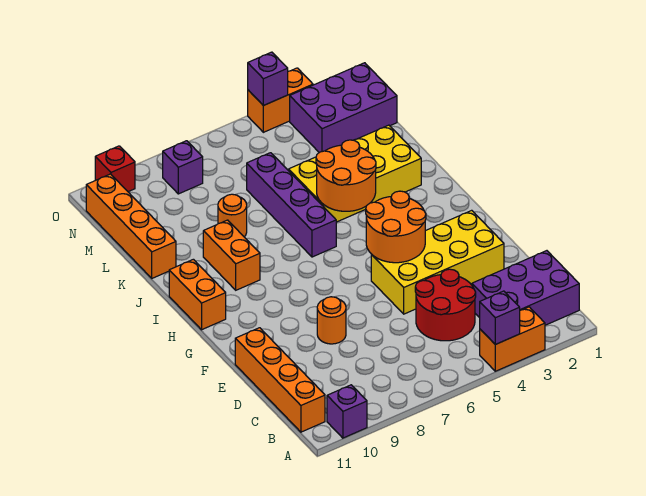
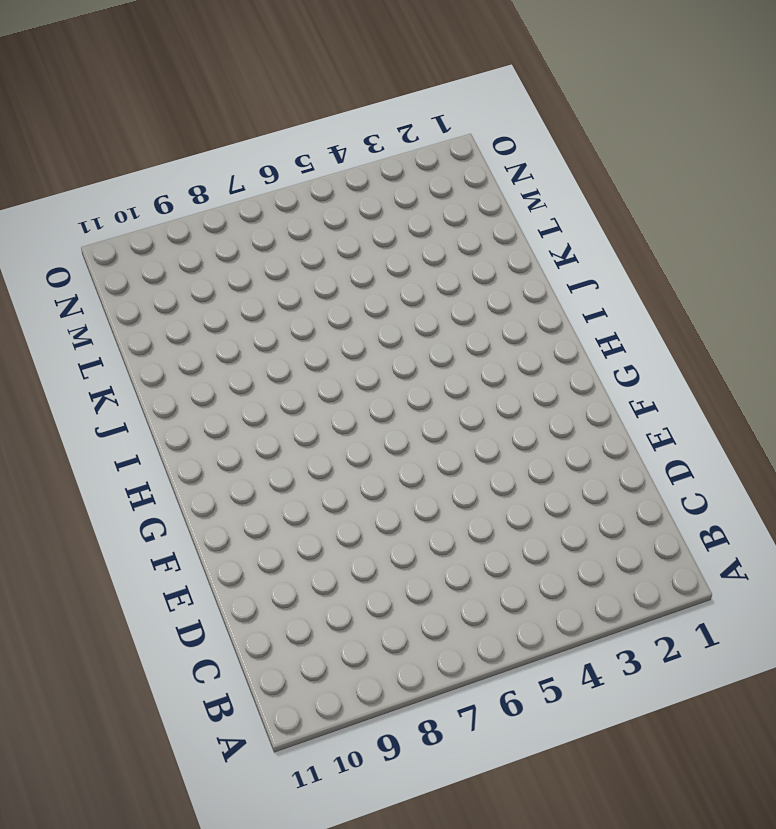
none -> orange 1x2 brick [480,307,545,371]
none -> purple 1x1 brick [327,385,367,438]
none -> purple 2x3 brick [472,251,579,325]

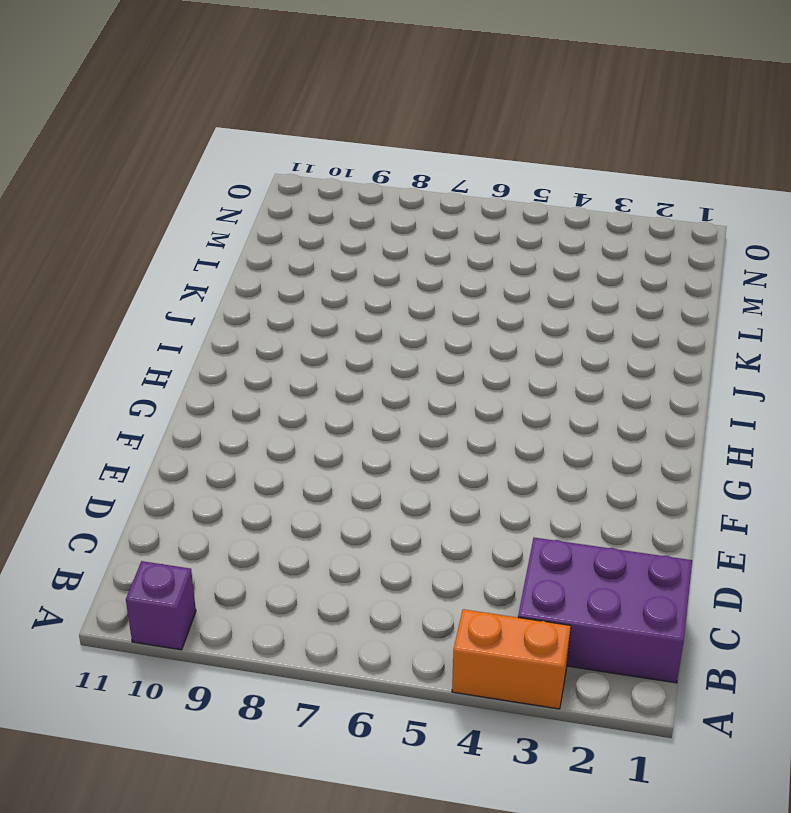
none -> orange 1x4 brick [235,328,325,432]
none -> red 2x2 round brick [415,269,476,341]
none -> yellow 2x4 brick [371,210,504,314]

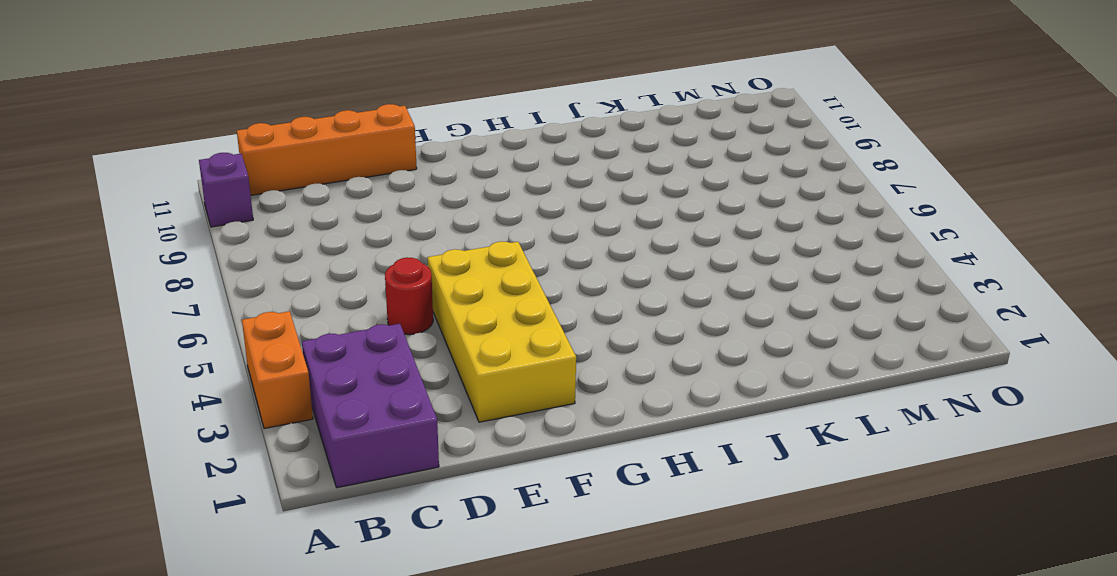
red 1x1 round brick [385,258,433,335] -> red 2x2 round brick [415,269,476,341]
none -> orange 1x1 round brick [317,297,346,344]
none -> orange 1x2 brick [169,259,226,330]
none -> purple 1x4 brick [247,153,336,257]

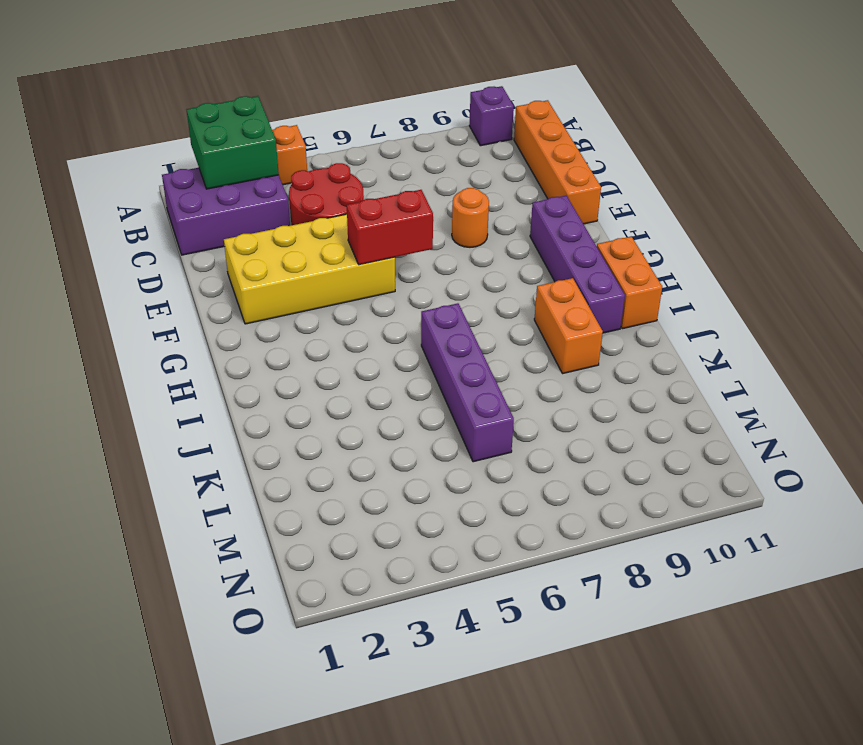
green 2x2 brick [187,96,279,189] -> none
red 1x2 brick [347,190,433,265] -> orange 2x2 round brick [366,191,426,263]
purple 1x4 brick [530,196,625,333] -> none
none -> yellow 2x4 brick [289,125,421,222]
none -> orange 1x1 round brick [218,194,247,237]
none -> orange 1x4 brick [86,174,176,278]

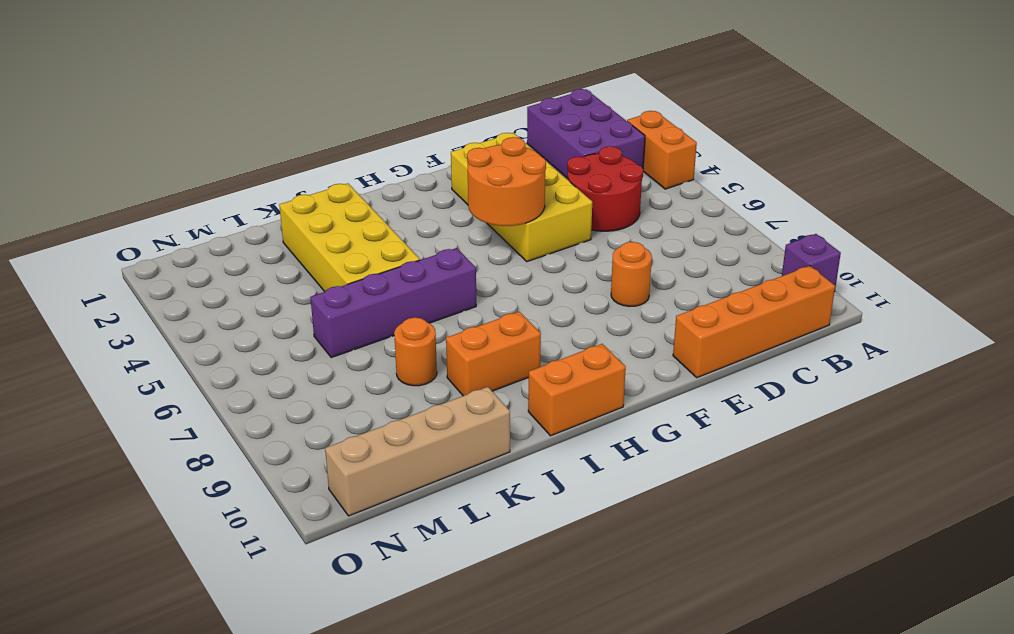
tan 1x4 brick [325,387,510,516] -> orange 1x4 brick [86,174,176,278]
none -> purple 2x3 brick [290,63,397,152]
none -> purple 1x1 brick [163,141,203,194]
none -> orange 1x2 brick [248,68,313,132]

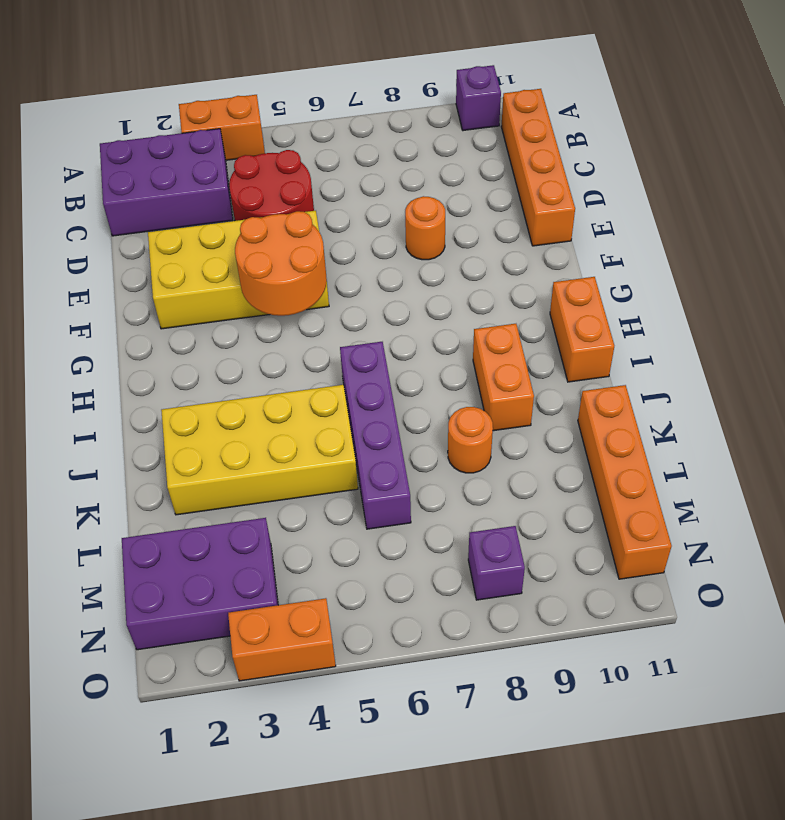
none -> red 1x1 brick [95,146,135,192]
none -> purple 1x1 brick [480,291,520,344]
none -> orange 2x2 round brick [316,140,376,211]

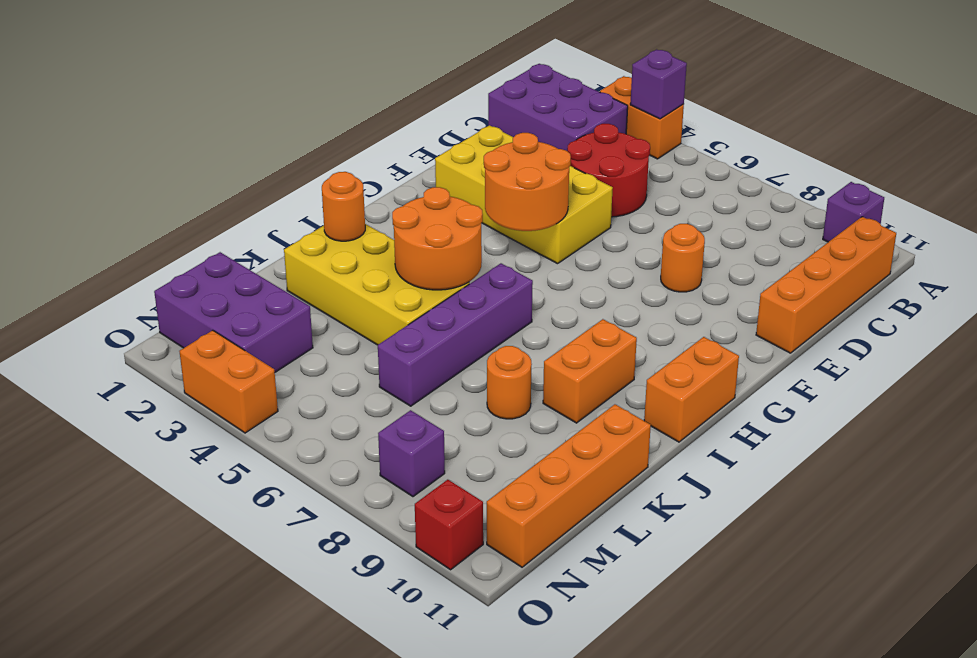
orange 1x1 round brick [322,172,365,241] -> none
none -> purple 1x1 brick [248,52,288,106]

